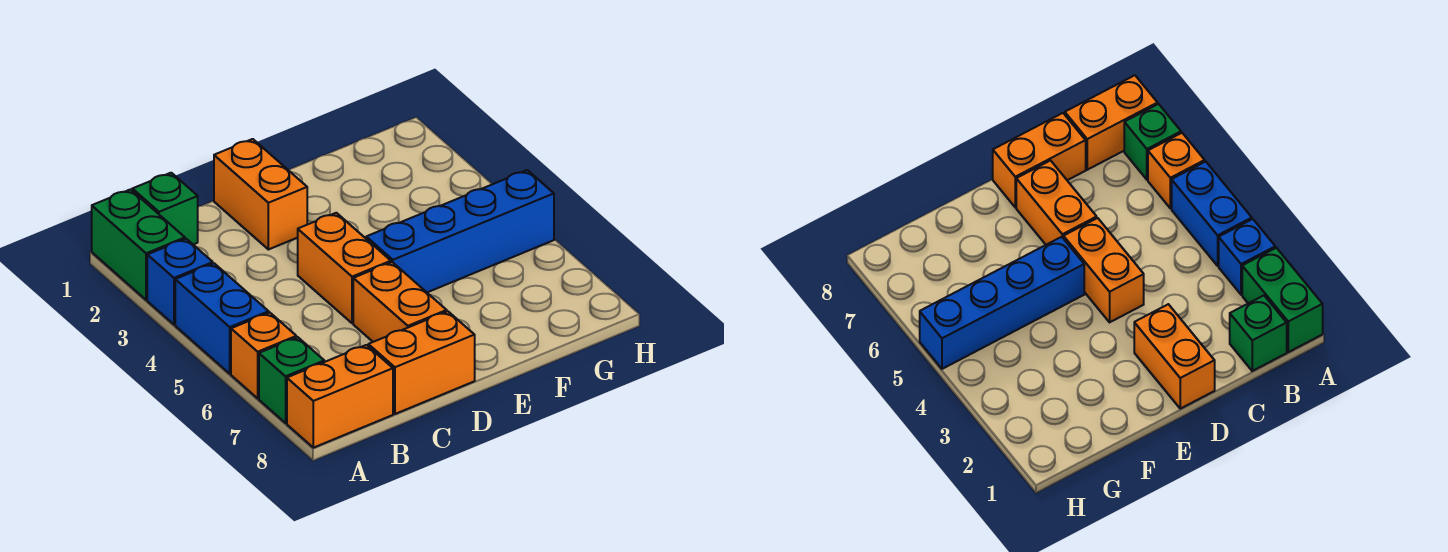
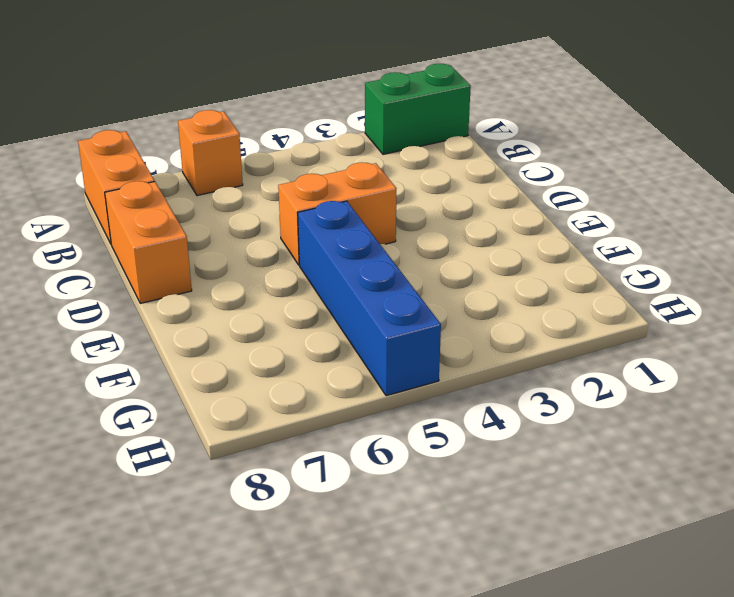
none -> blue 1x1 brick [147,239,213,325]
none -> blue 1x2 brick [175,263,269,374]
none -> green 1x1 brick [259,337,324,423]

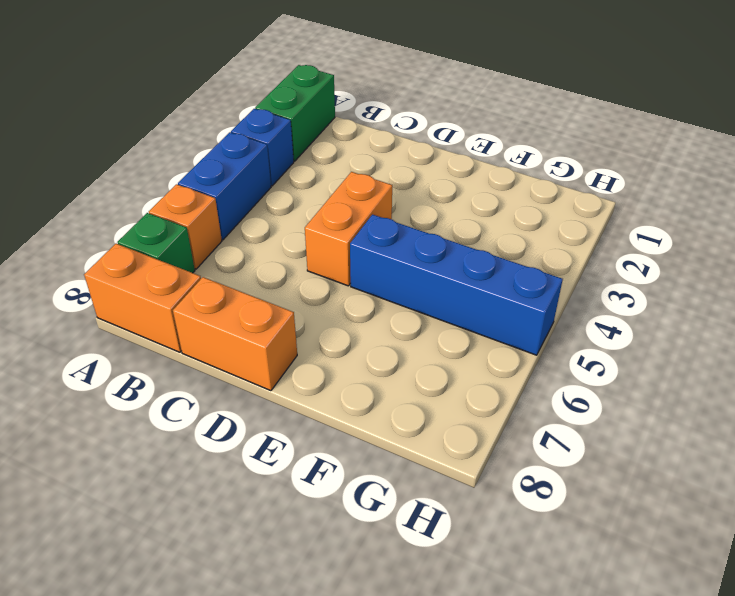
none -> green 1x1 brick [132,173,198,244]
none -> orange 1x2 brick [214,139,307,250]
none -> orange 1x2 brick [353,262,447,342]

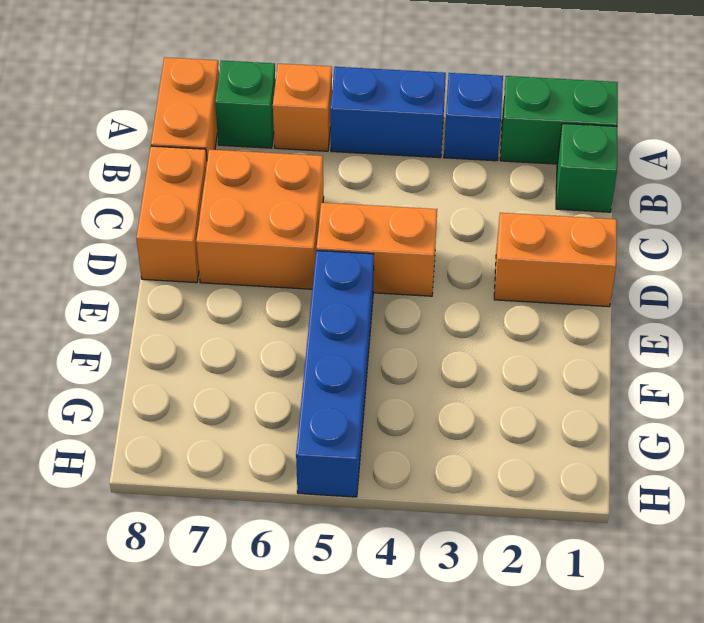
orange 2x2 brick [196,149,324,289] -> orange 1x2 brick [353,262,447,342]

